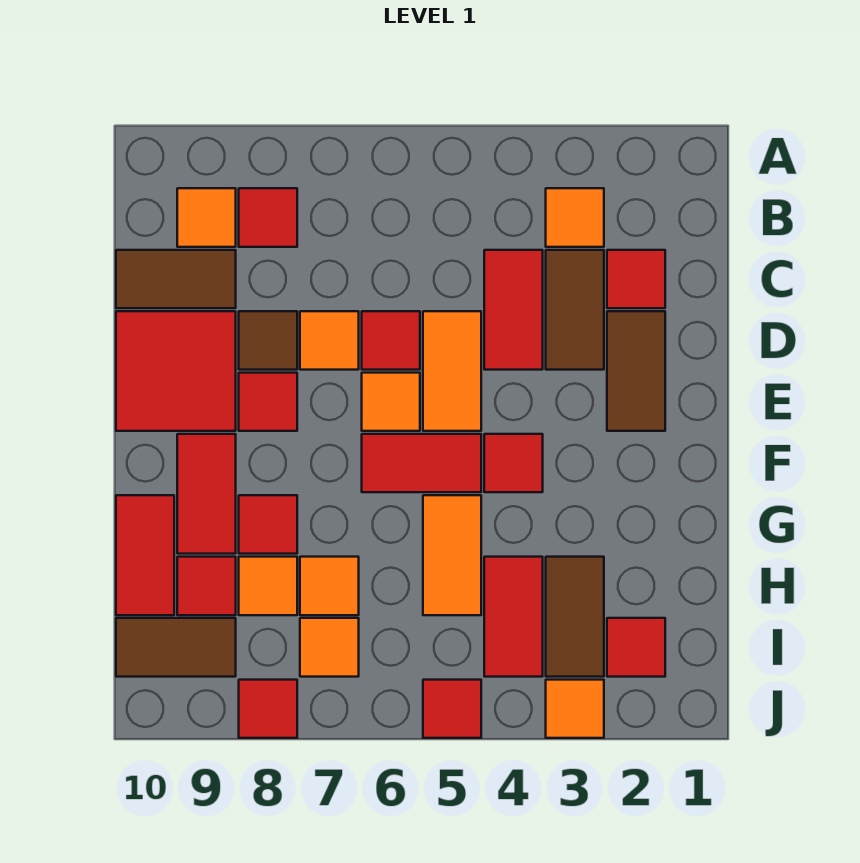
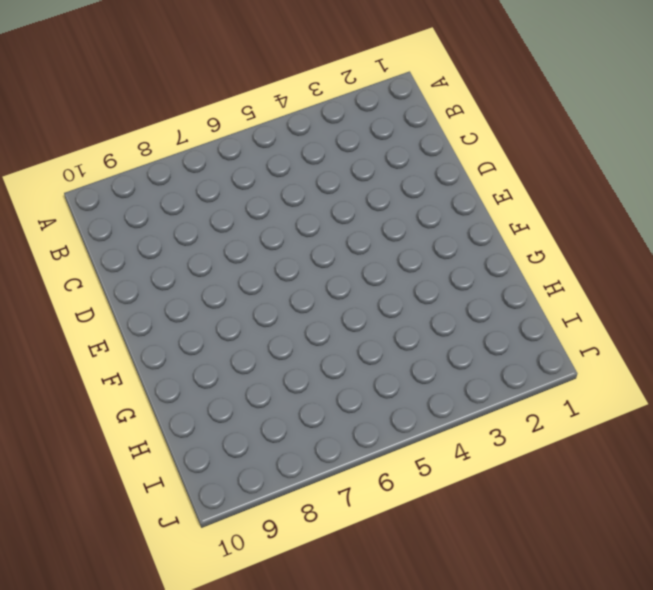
none -> orange 1x1 tile [546,188,604,247]
none -> red 1x1 tile [239,188,297,247]
none -> orange 1x1 tile [177,188,236,247]
none -> red 1x1 tile [607,250,665,308]

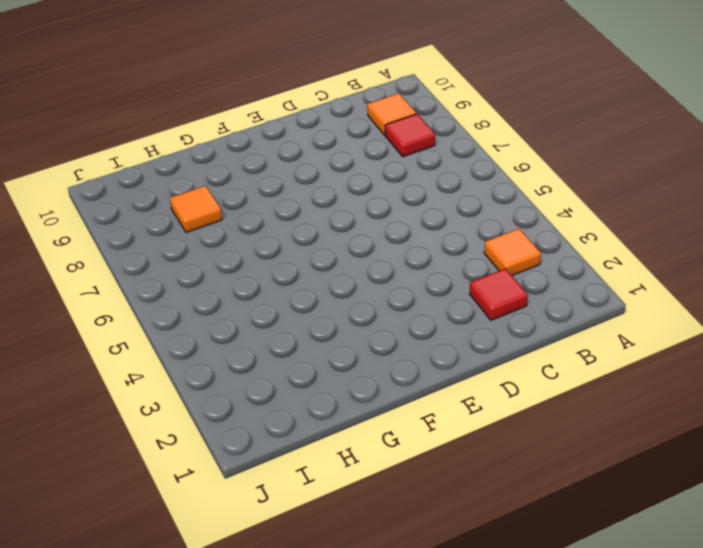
none -> brown 1x2 tile [546,250,604,370]
none -> red 1x2 tile [484,250,543,370]
none -> brown 1x2 tile [116,250,236,308]
none -> brown 1x2 tile [607,311,665,431]

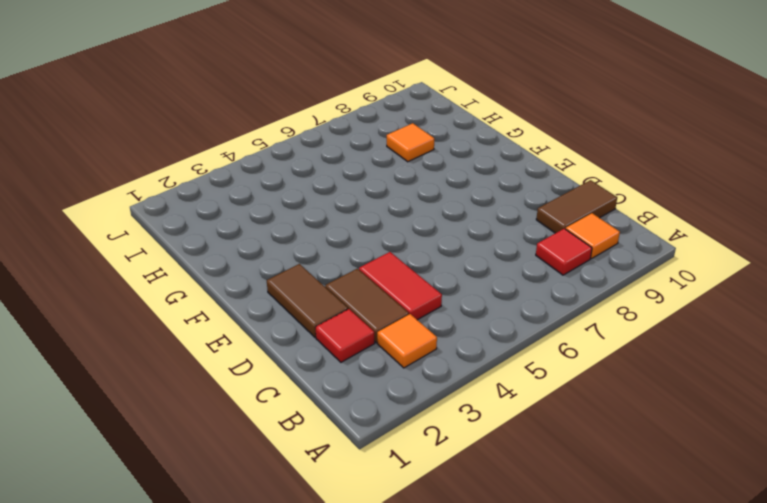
none -> orange 1x2 tile [423,311,481,431]
none -> red 1x1 tile [362,311,420,370]
none -> orange 1x1 tile [300,311,359,370]
none -> brown 1x1 tile [239,311,297,370]

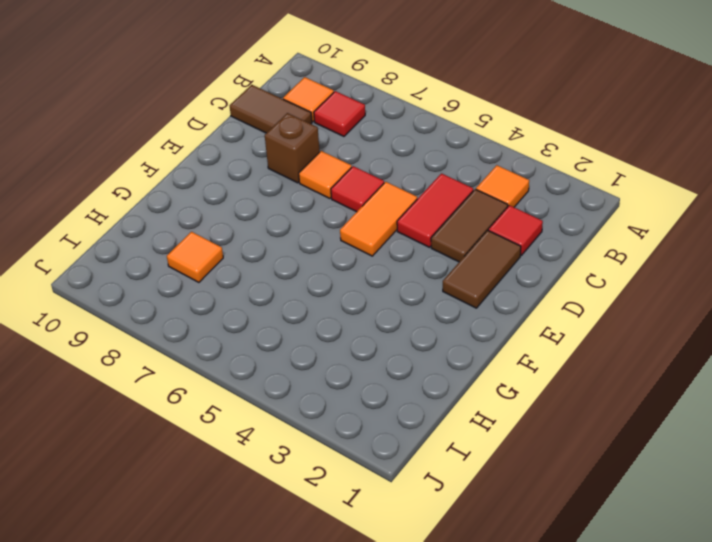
brown 1x1 brick [265,113,320,183] -> brown 1x1 tile [239,311,297,370]
none -> red 2x2 tile [116,311,236,431]
none -> orange 1x1 tile [362,373,420,431]
none -> red 1x1 tile [239,373,297,431]
none -> red 1x1 tile [484,434,543,492]

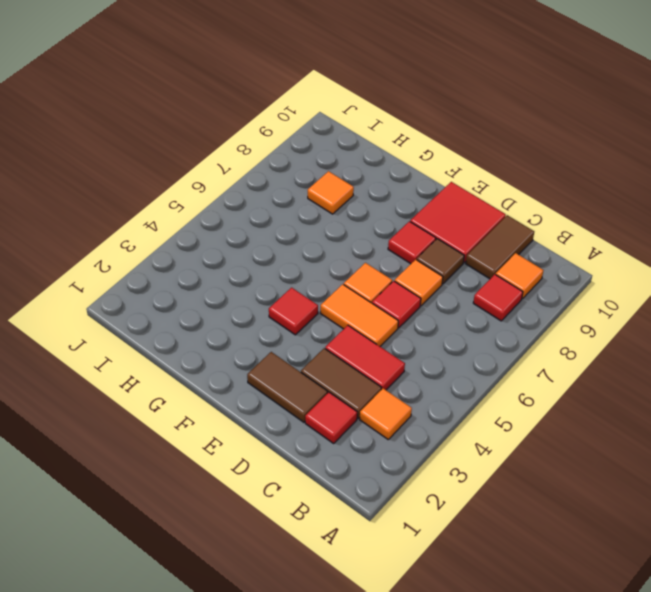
none -> red 1x2 tile [362,434,481,492]
none -> red 1x2 tile [177,434,236,554]
none -> orange 1x2 tile [423,495,481,615]
none -> red 1x1 tile [239,495,297,554]

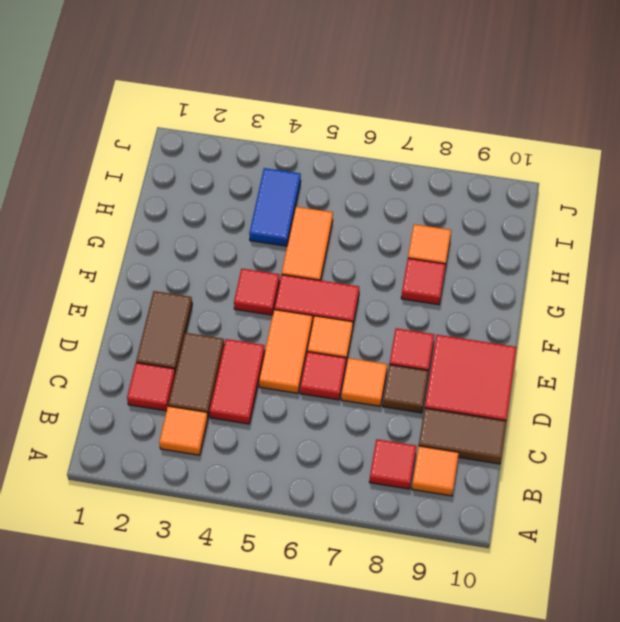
blue 1x2 tile [249,168,301,246] -> red 1x2 tile [484,557,543,677]
none -> red 1x2 tile [177,434,236,554]
none -> red 1x2 tile [116,495,174,615]
none -> brown 1x2 tile [546,557,604,677]
none -> orange 1x1 tile [300,557,359,615]

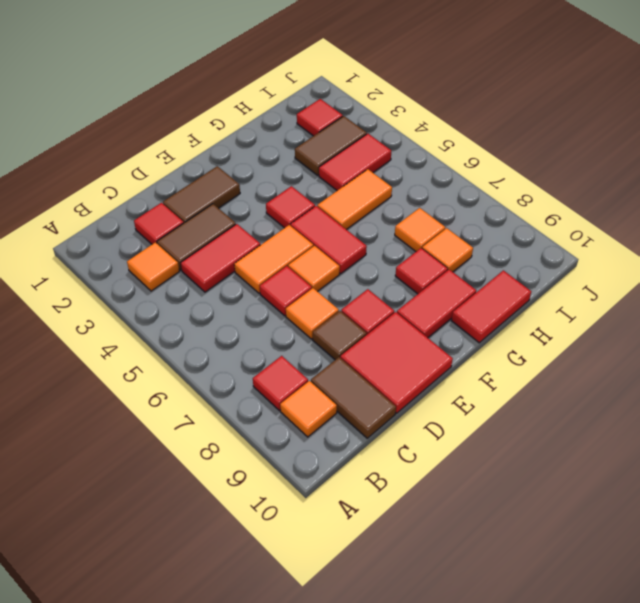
none -> red 1x1 tile [177,557,236,615]
none -> orange 1x1 tile [300,618,359,677]
none -> brown 1x2 tile [116,618,236,677]
none -> orange 1x1 tile [546,680,604,738]

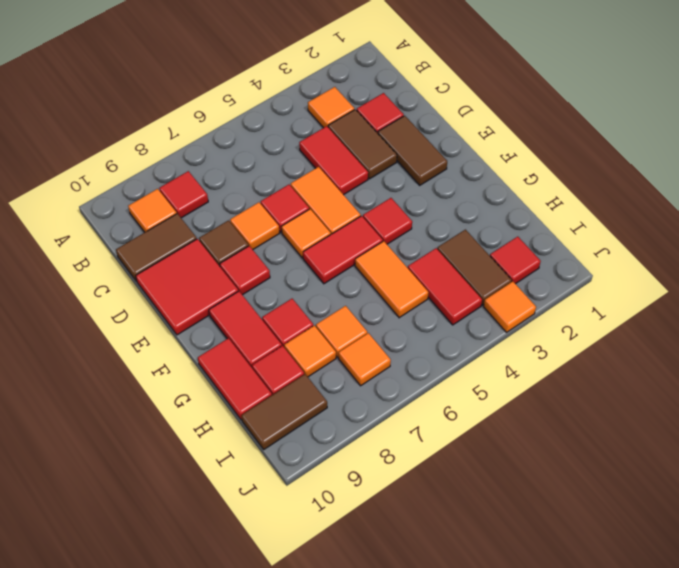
none -> red 1x1 tile [423,680,481,738]
none -> red 1x1 tile [239,680,297,738]

